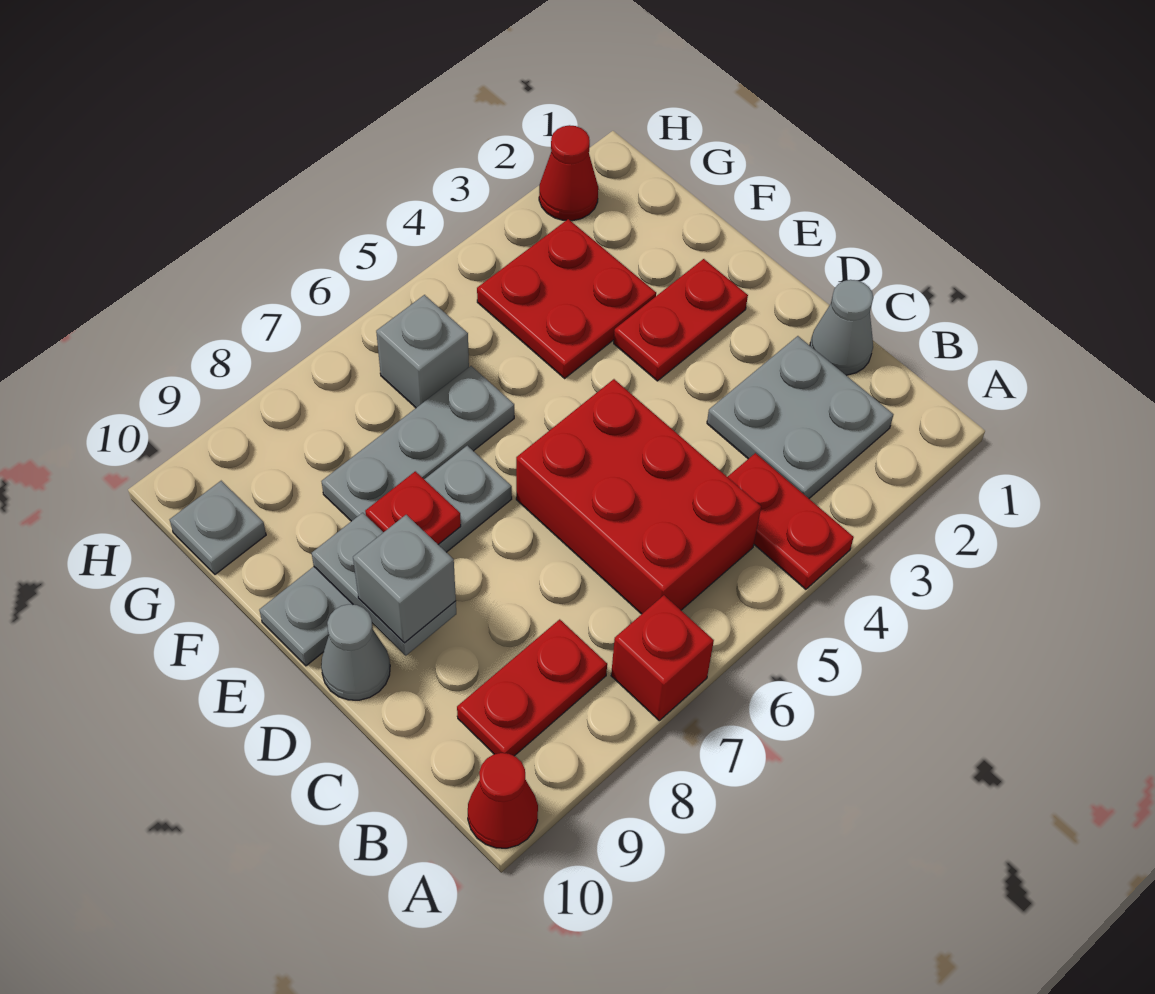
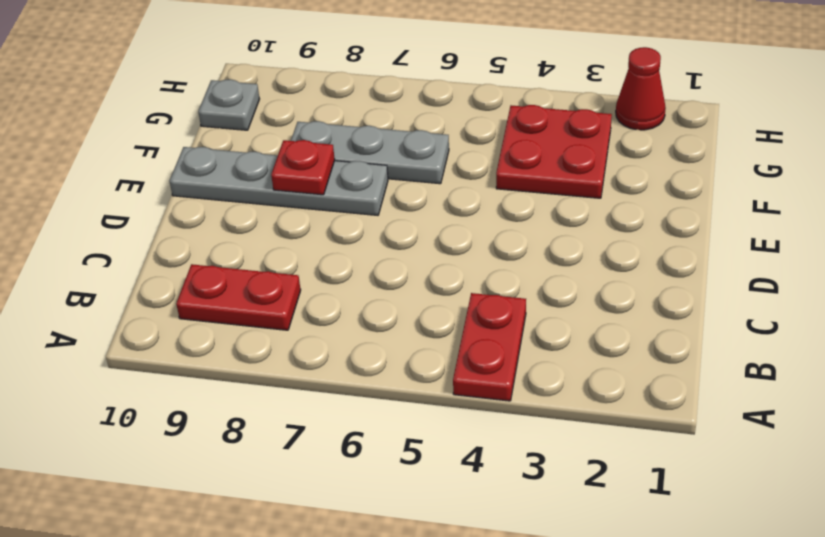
none -> red 1x1 brick [611,595,714,721]
none -> red 1x1 cone [468,753,538,848]
none -> grey 2x2 plate [707,336,893,498]

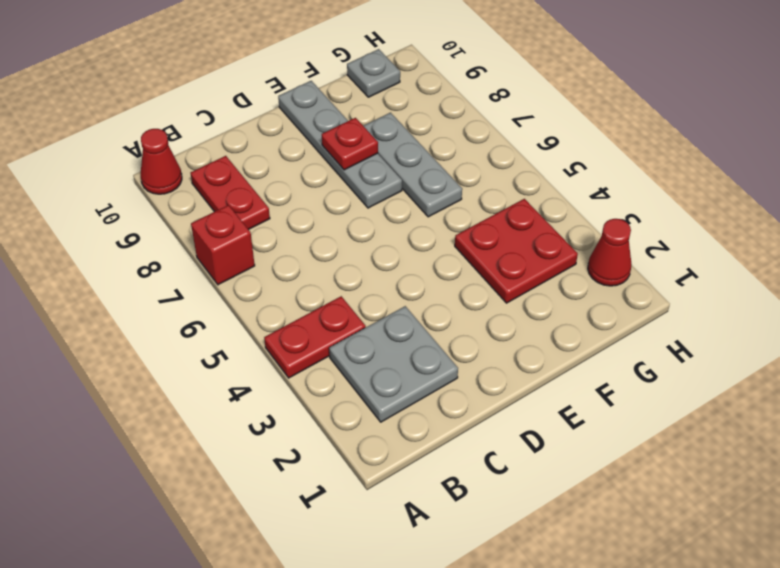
none -> red 2x3 brick [516,379,761,614]
none -> grey 1x1 cone [810,280,873,375]
none -> grey 1x1 cone [321,604,390,700]

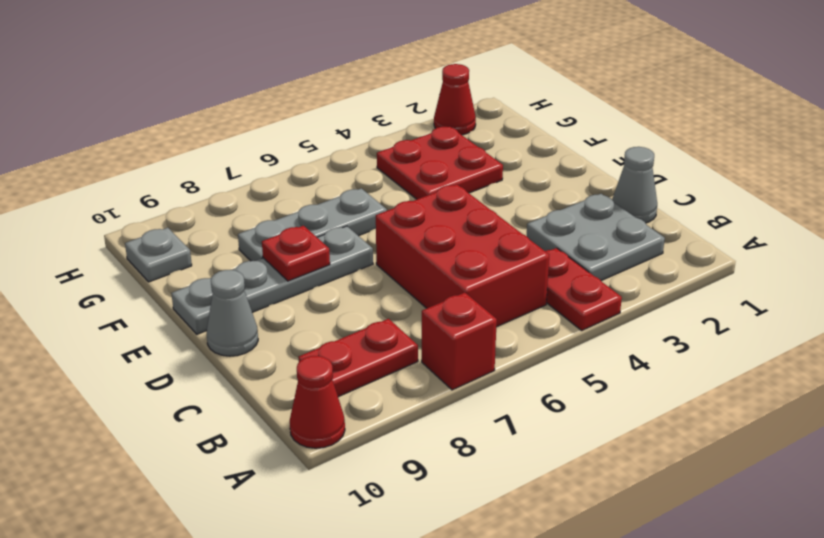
none -> red 1x2 plate [614,259,748,381]
none -> grey 1x1 brick [376,295,469,408]
none -> grey 1x2 plate [312,513,456,656]

